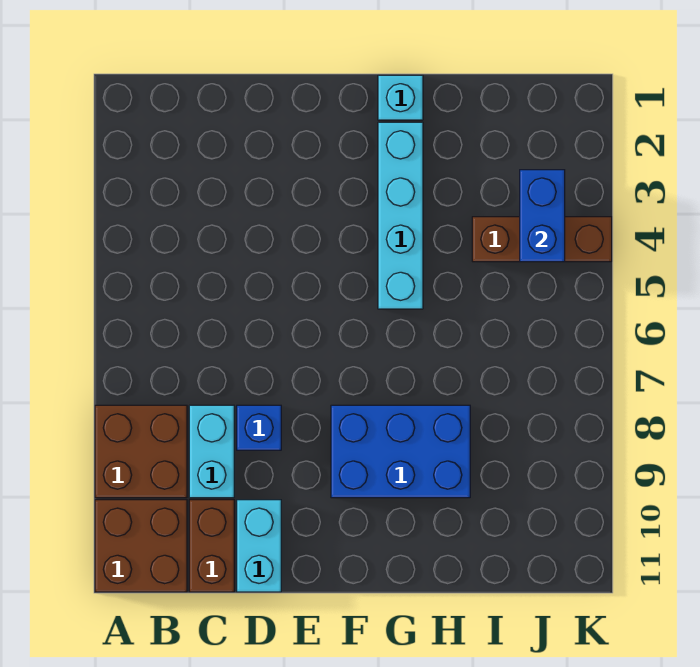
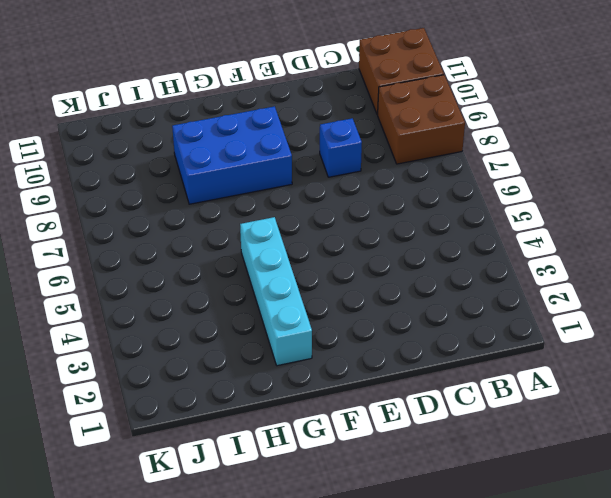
none -> cyan 1x2 brick [189,405,234,498]
none -> brown 1x2 brick [189,500,234,592]

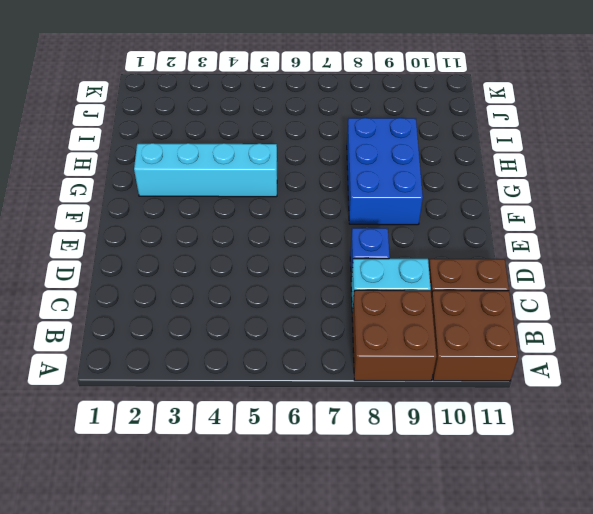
none -> cyan 1x2 brick [237,500,281,592]
none -> cyan 1x1 brick [378,75,423,120]

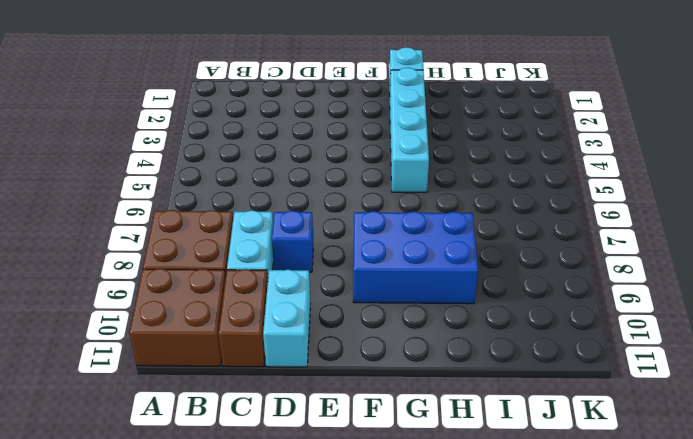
none -> brown 1x3 brick [472,217,612,262]
none -> blue 1x2 brick [520,170,565,262]

